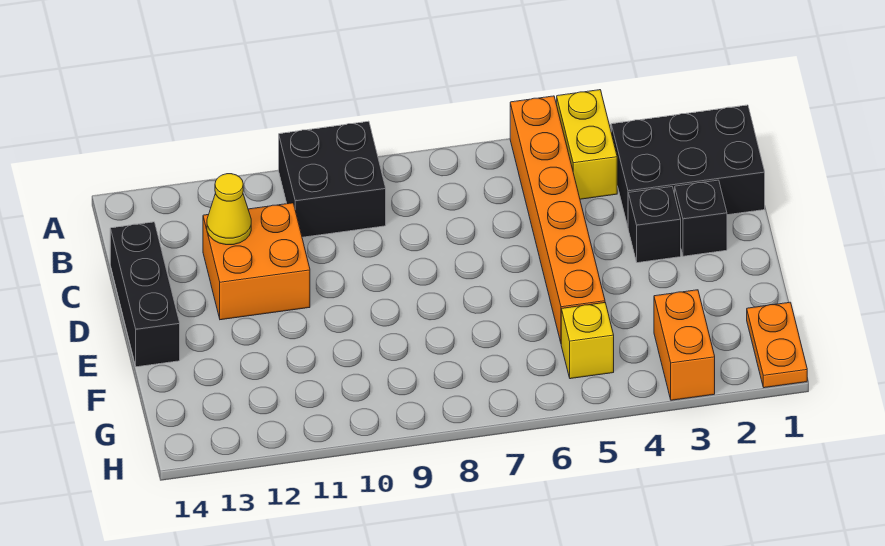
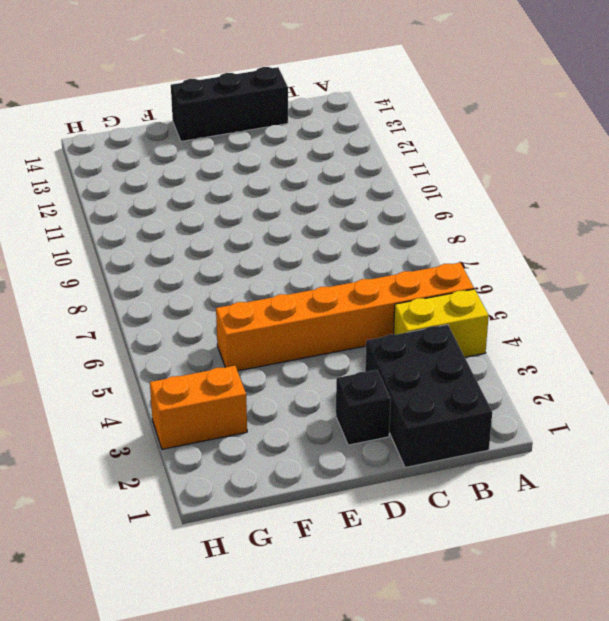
none -> black 2x2 brick [279,121,386,237]
none -> orange 2x2 brick [203,203,310,320]
none -> black 1x1 brick [628,187,681,263]

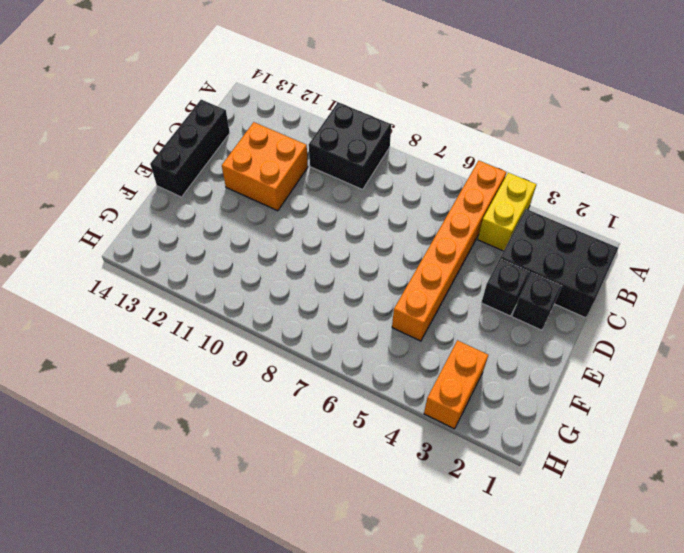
none -> orange 1x2 plate [747,302,807,388]
none -> yellow 1x1 brick [561,303,614,379]
none -> yellow 1x1 cone [207,174,251,245]

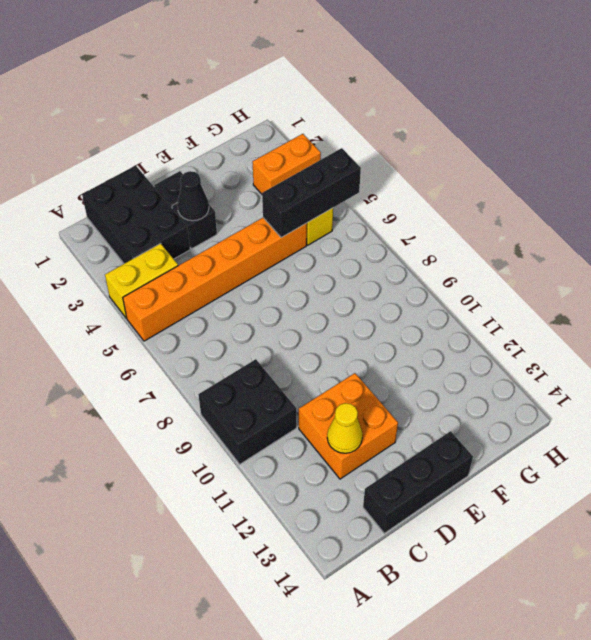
black 1x1 cone [177,171,209,221] -> none
black 1x3 brick [262,148,361,237] -> none
none -> orange 1x2 plate [747,302,807,388]

